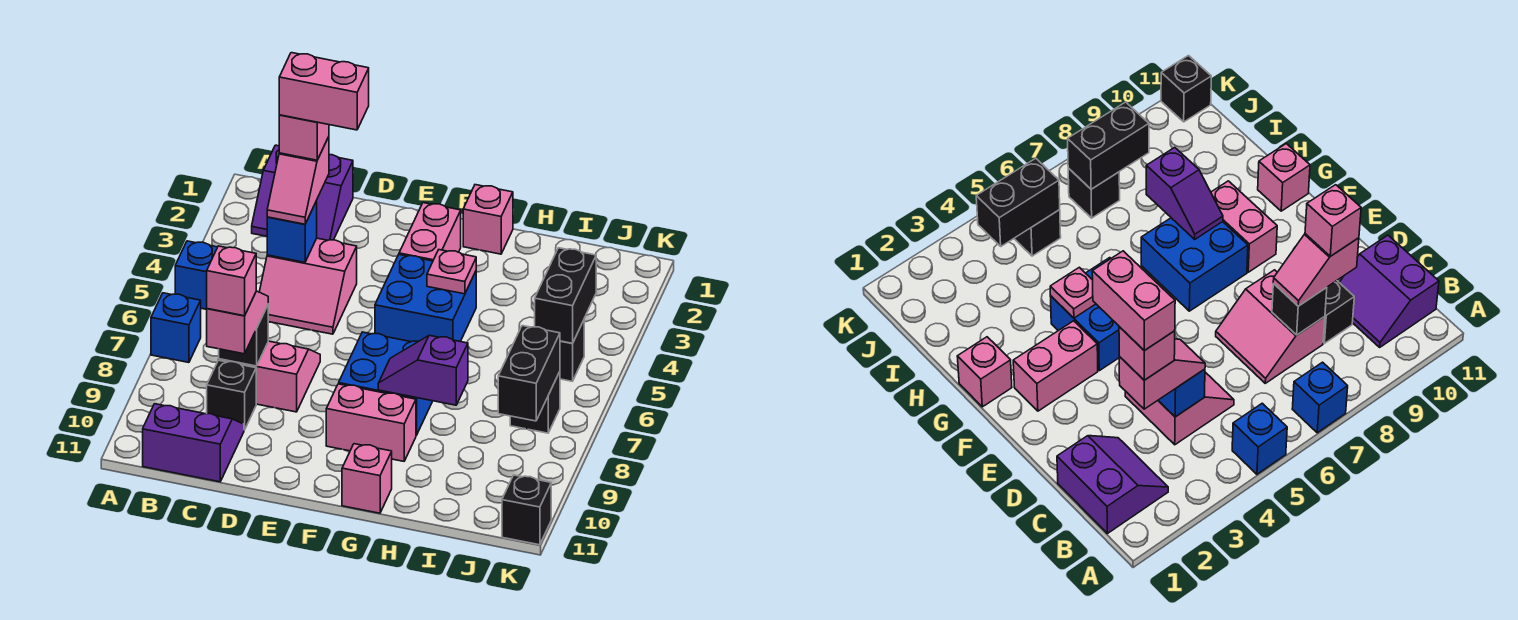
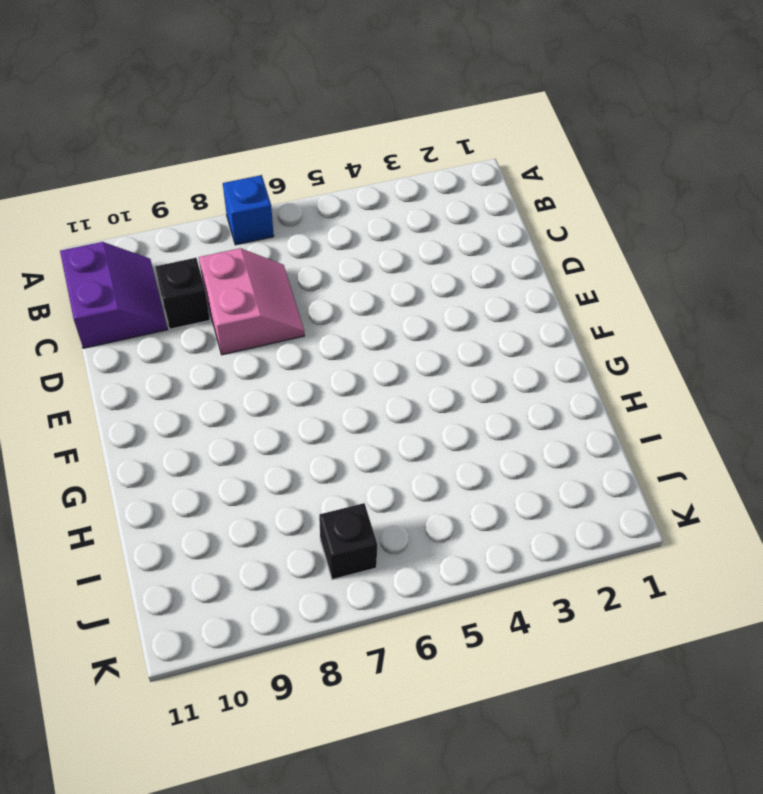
none -> blue 1x1 brick [175,241,217,309]
none -> purple 2x2 slope [252,145,353,240]
none -> pink 2x2 slope [259,238,357,334]

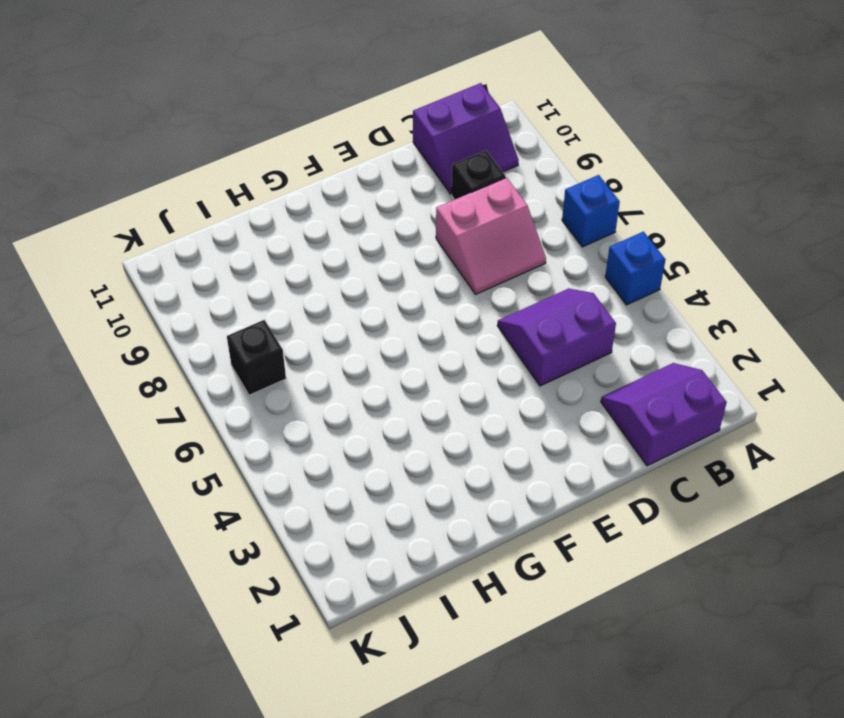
purple 2x2 slope [497,289,616,386] -> pink 2x2 slope [259,238,357,334]
none -> pink 1x2 brick [399,203,461,261]
none -> blue 2x2 brick [375,255,476,342]
none -> blue 2x2 brick [339,332,432,435]

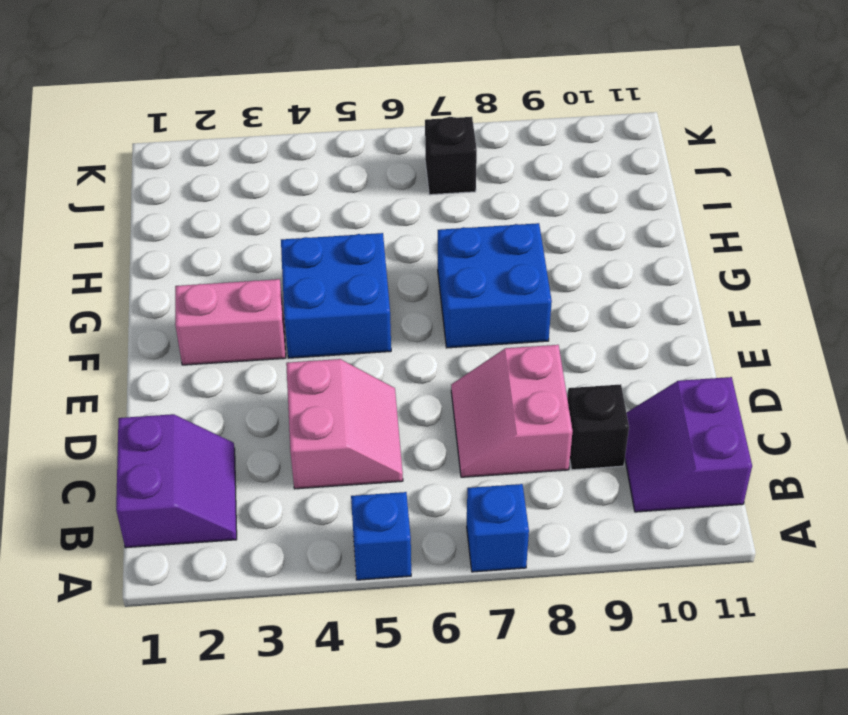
none -> pink 1x2 brick [326,384,416,461]
none -> pink 1x1 brick [463,185,513,254]
none -> pink 1x1 brick [342,444,392,513]

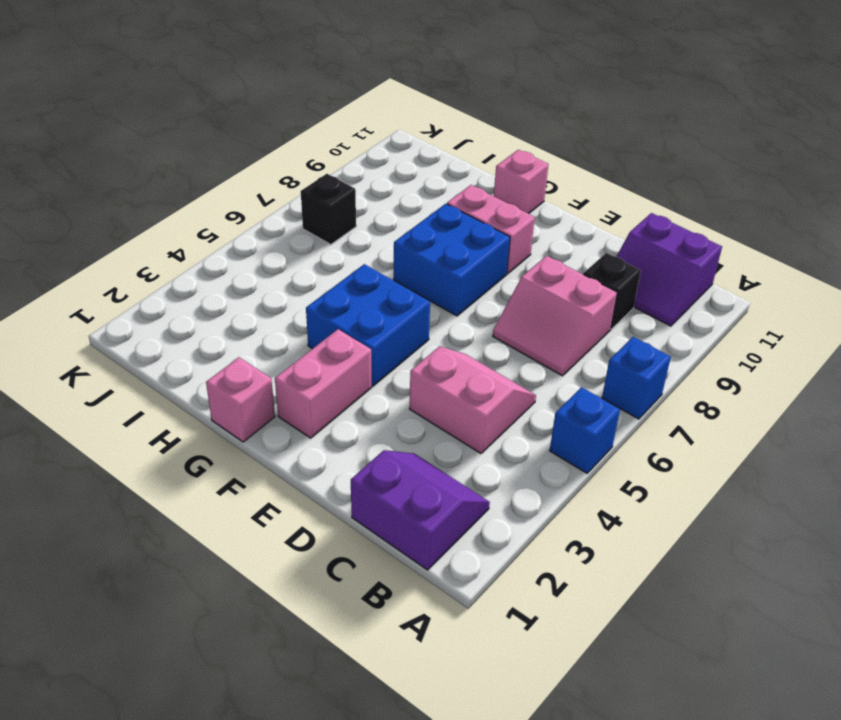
none -> black 1x1 brick [560,320,584,381]
none -> black 1x1 brick [502,475,551,545]
none -> blue 1x1 brick [267,201,317,262]

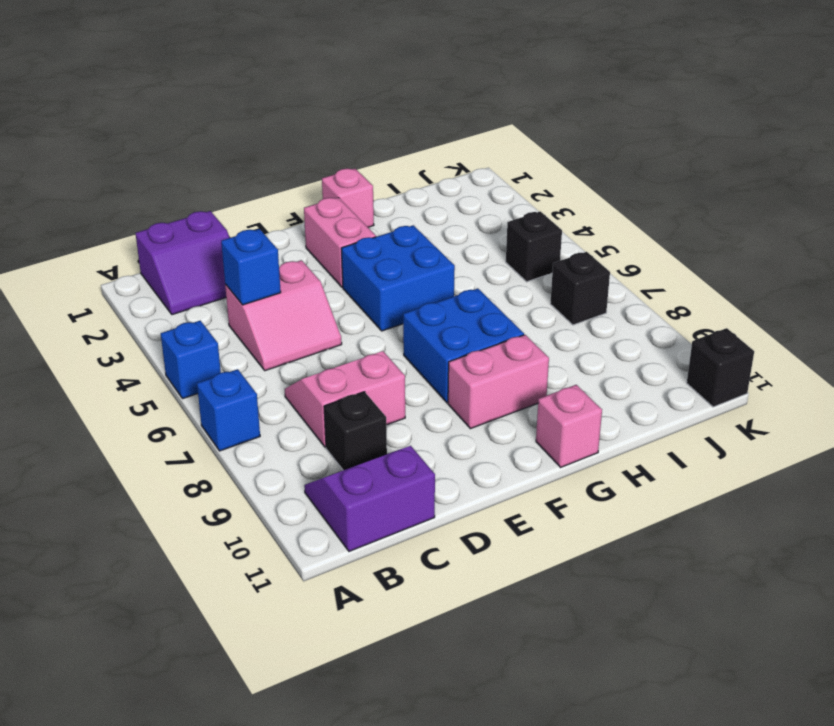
none -> black 1x1 brick [219,305,268,366]
none -> pink 1x1 plate [427,250,476,294]
none -> purple 1x2 slope [378,336,468,405]

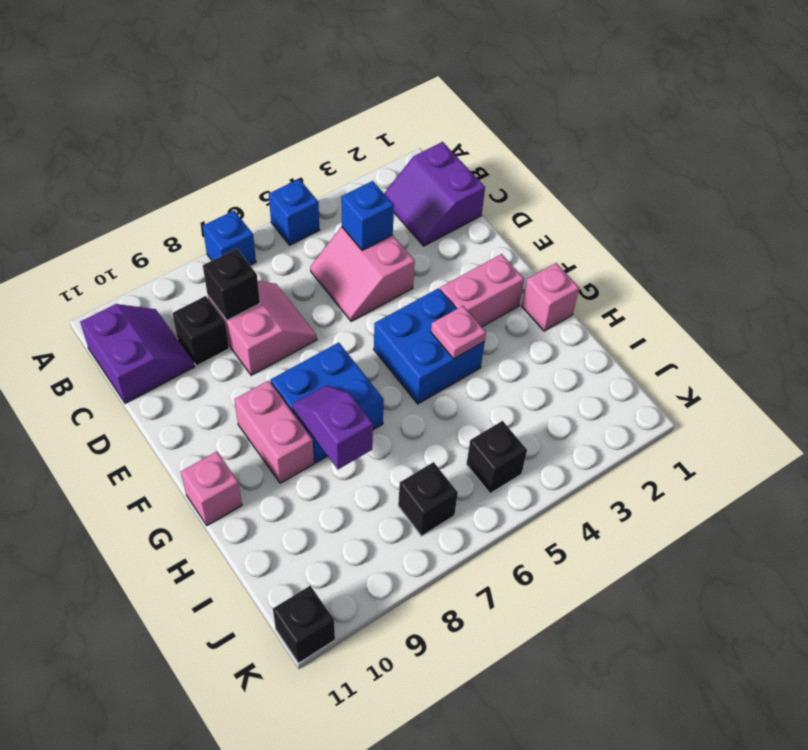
none -> black 1x2 brick [535,248,596,343]
none -> black 1x2 brick [498,326,560,421]
none -> pink 1x2 slope [267,137,329,224]

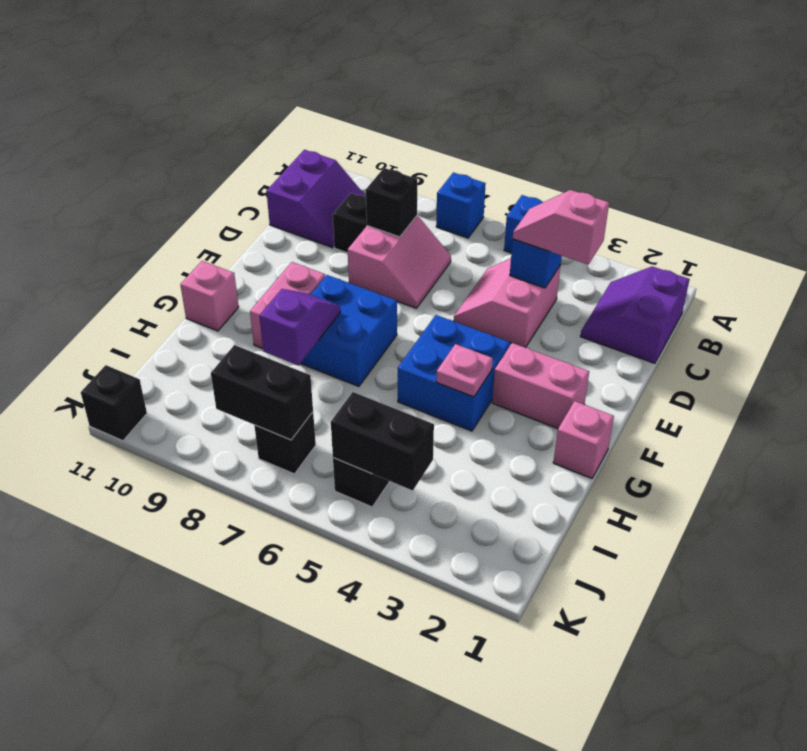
none -> pink 1x2 slope [207,291,268,354]
none -> pink 1x1 brick [279,115,329,160]
none -> pink 1x1 brick [207,246,256,316]

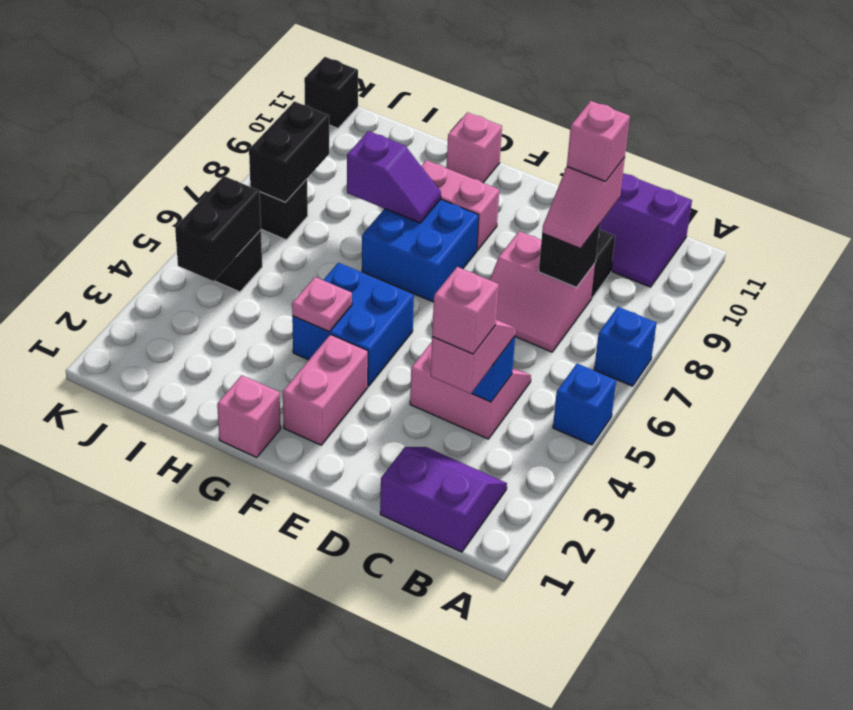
none -> pink 1x2 brick [279,53,369,130]

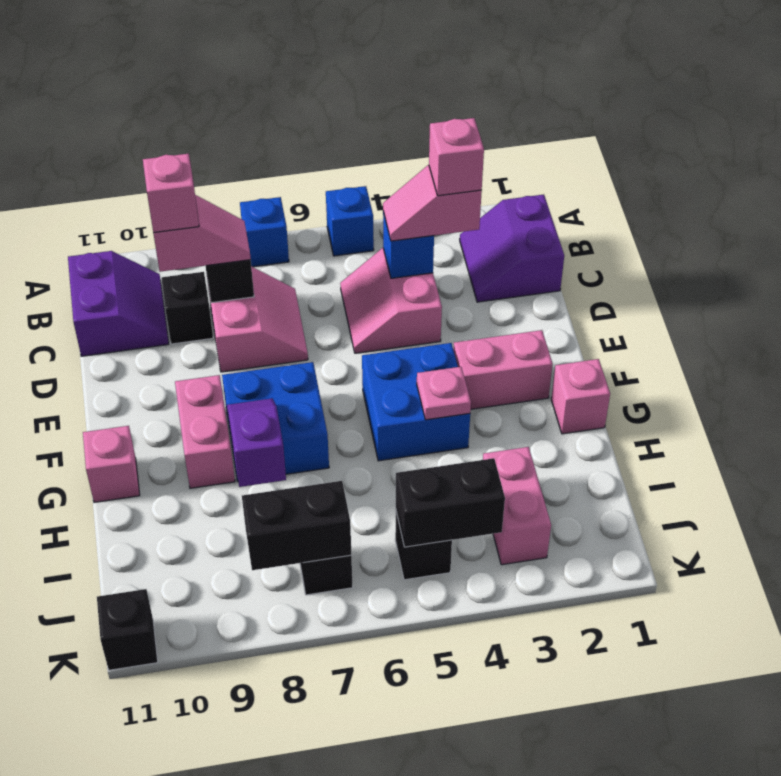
pink 1x2 brick [483,447,551,565] -> pink 1x2 brick moved to [279,53,369,130]

